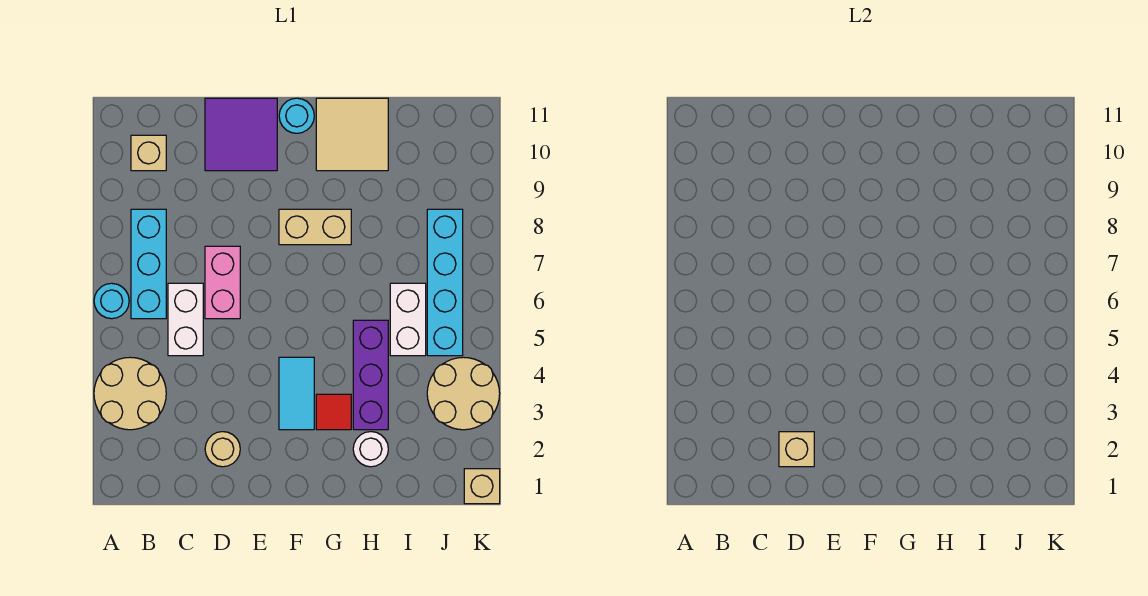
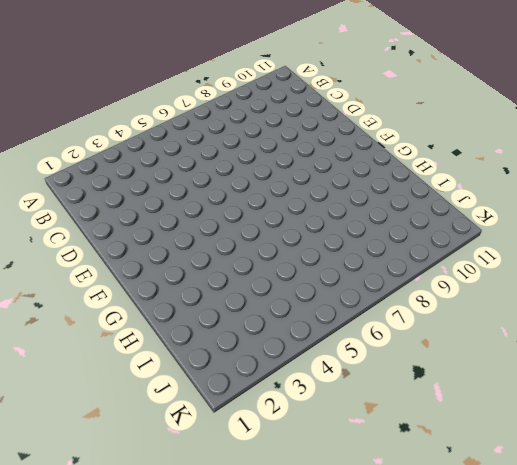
none -> tan 2x2 round brick [94,357,166,430]
none -> cyan 1x1 round brick [94,283,129,319]
none -> cyan 1x3 brick [131,209,166,319]

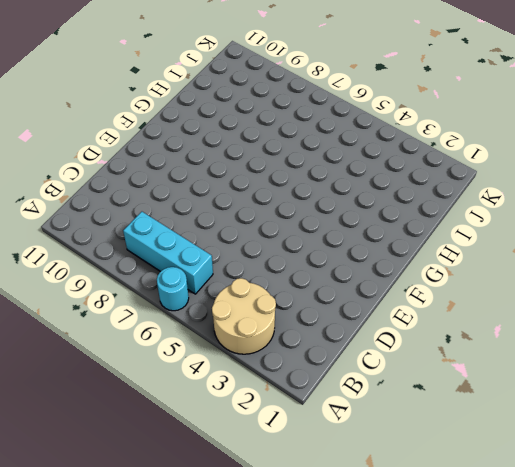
none -> tan 1x1 brick [131,135,166,171]
none -> white 1x2 brick [168,283,203,356]
none -> tan 1x1 round brick [205,432,240,467]

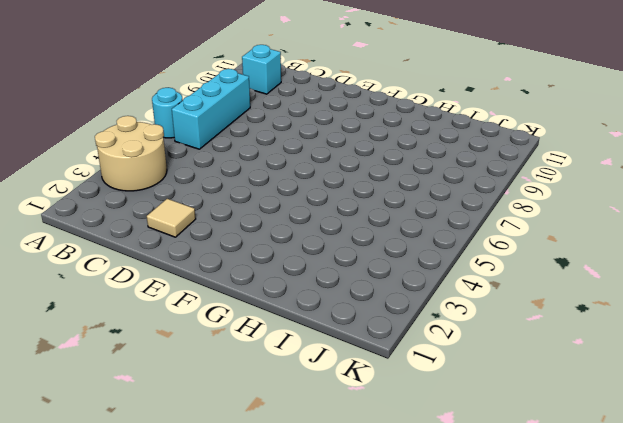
cyan 1x1 brick [242,45,281,94] -> tan 1x1 brick [131,135,166,171]
tan 1x1 tile [147,199,196,237] -> tan 1x1 round brick [205,432,240,467]
none -> white 1x2 brick [168,283,203,356]
none -> pink 1x2 brick [205,246,240,319]
none -> purple 2x2 tile [205,98,277,171]

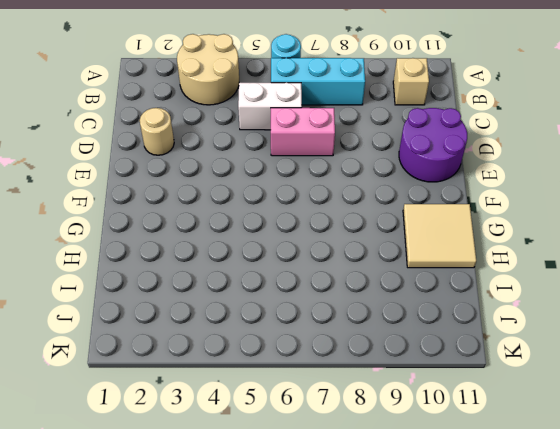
purple 2x2 round brick [399,108,467,182] -> purple 2x2 tile [205,98,277,171]
none -> cyan 1x2 tile [279,357,314,430]
none -> tan 1x2 brick [279,209,351,245]
none -> cyan 1x1 round brick [279,98,314,133]

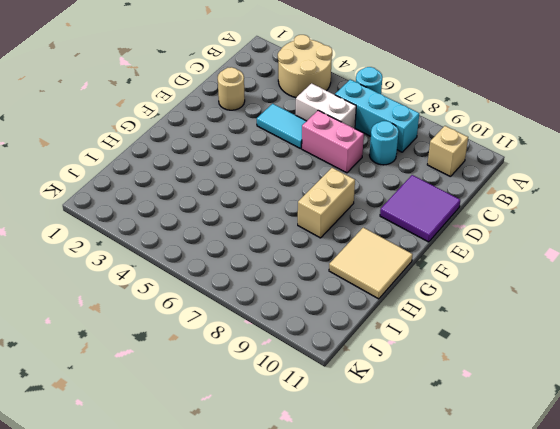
cyan 1x1 round brick [370,121,399,165] -> cyan 1x1 round brick moved to [279,98,314,133]
cyan 1x2 tile [257,104,306,149] -> cyan 1x2 tile moved to [279,357,314,430]
none -> red 1x1 tile [316,394,351,430]
none -> white 1x1 round brick [353,432,388,467]
none -> purple 1x3 brick [353,320,388,430]

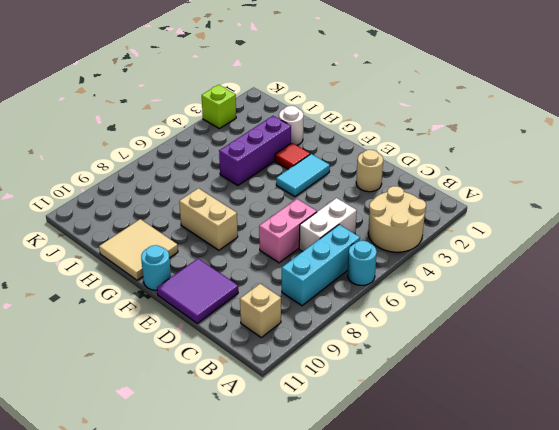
lime 1x1 brick [202,85,236,129] -> tan 2x2 round brick [427,357,500,430]
none -> white 1x2 brick [390,283,426,356]
none -> cyan 1x4 brick [427,209,463,356]
none -> tan 1x1 brick [464,469,500,504]

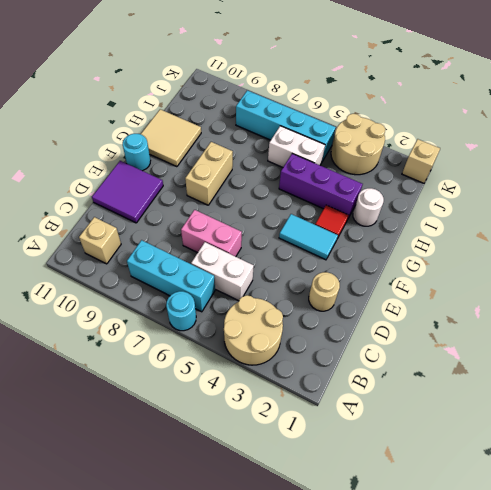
none -> tan 1x1 brick [779,432,814,467]

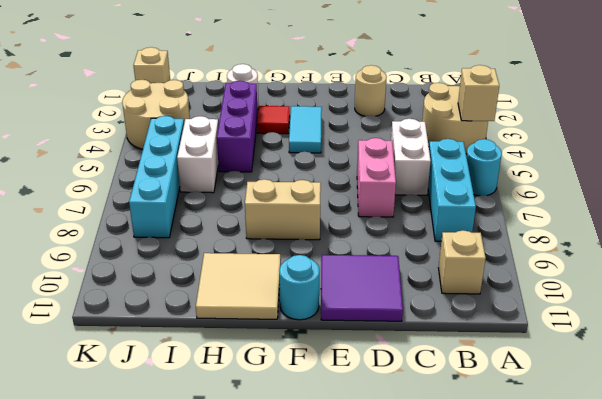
tan 1x1 brick [458,65,499,121] -> tan 1x1 brick moved to [779,432,814,467]

